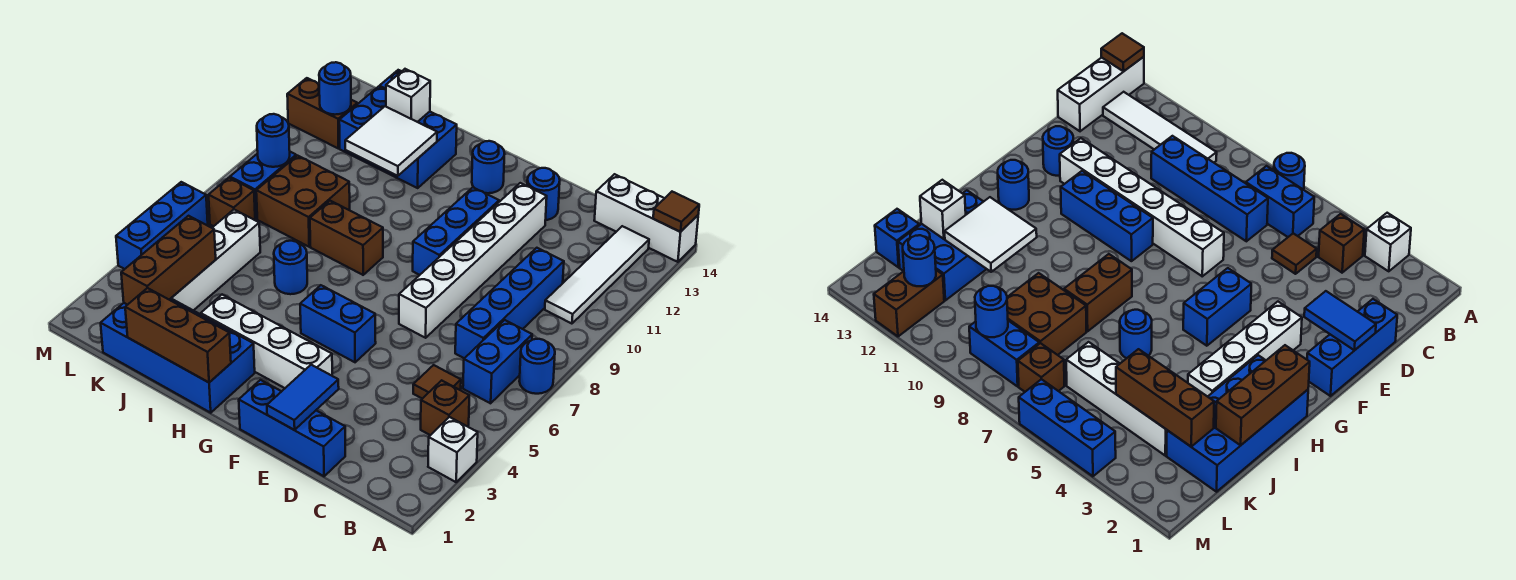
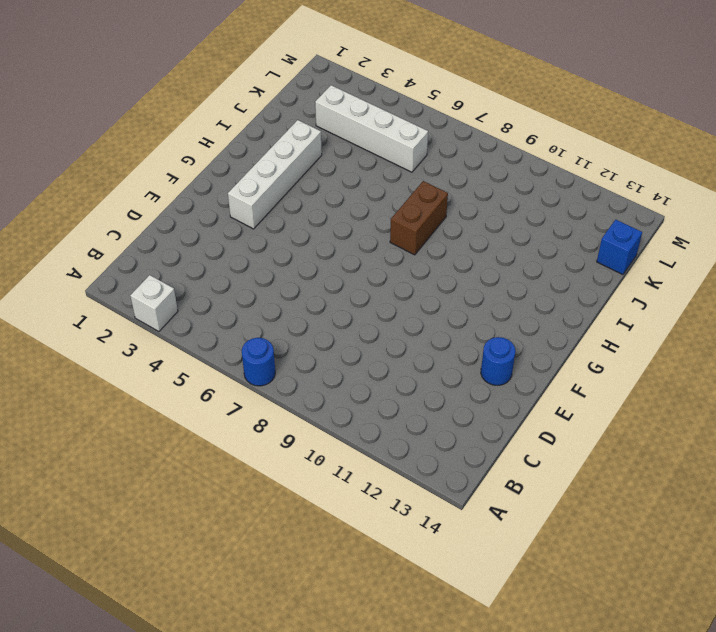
none -> white 1x3 brick [594,174,698,262]
none -> brown 1x1 brick [421,380,469,435]
none -> blue 1x2 brick [463,320,532,403]
none -> white 1x4 tile [545,226,649,324]

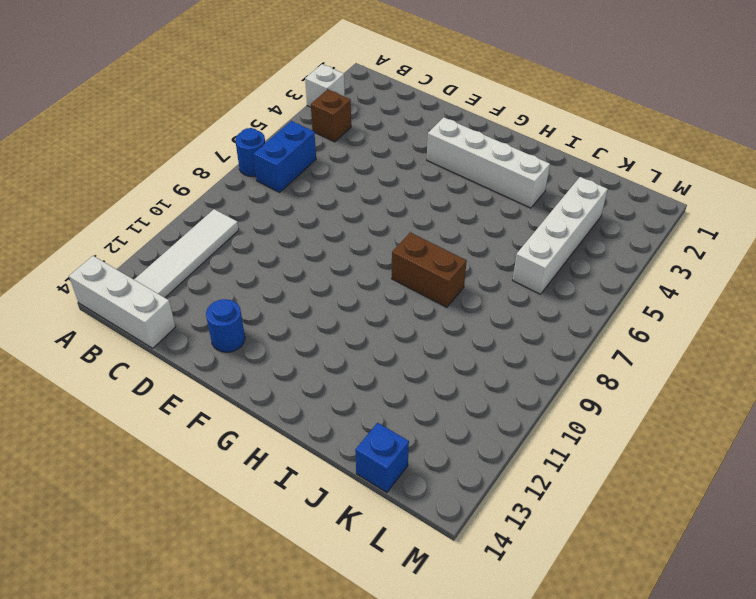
none -> brown 1x1 tile [413,365,461,399]
none -> blue 1x4 brick [455,248,564,358]
none -> blue 1x3 brick [239,380,345,476]
none -> white 1x6 brick [399,183,547,338]

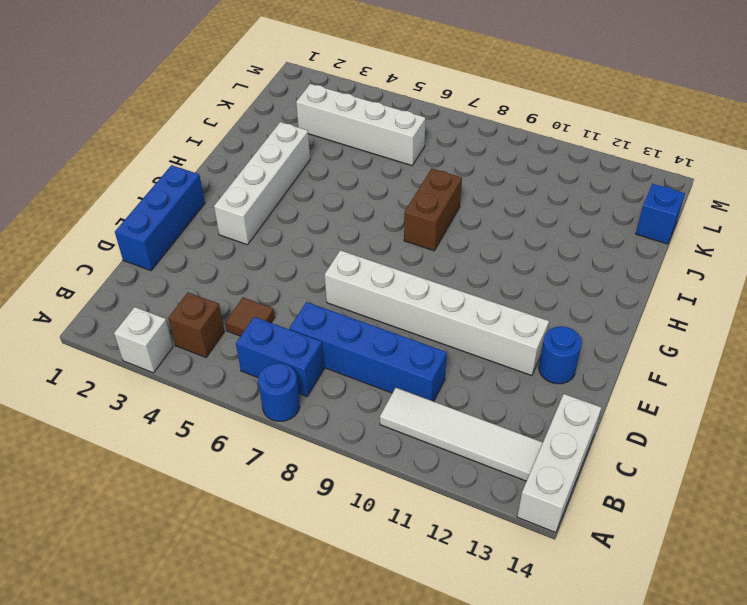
none -> blue 1x2 brick [300,285,376,362]
none -> blue 1x3 brick [413,188,499,275]
none -> blue 1x1 round brick [472,141,505,193]
none -> blue 2x4 brick [101,299,255,413]

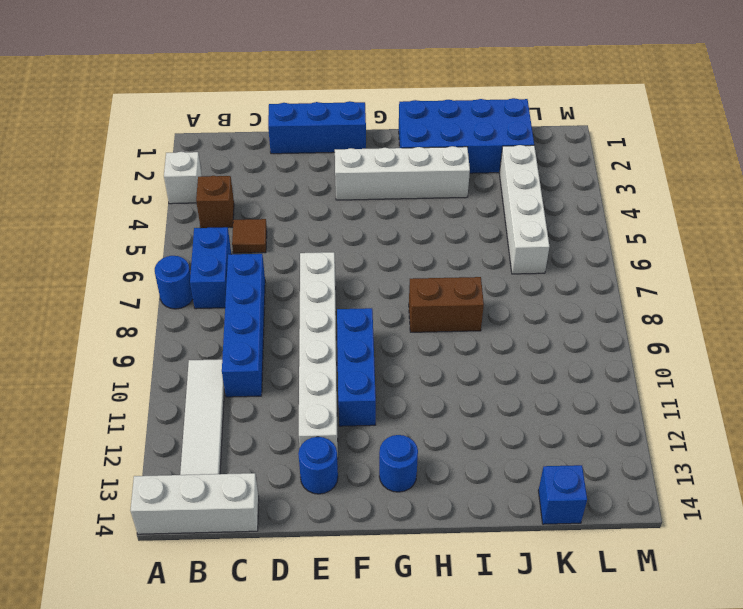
none -> blue 1x2 brick [300,285,376,362]
none -> blue 1x1 round brick [274,241,307,294]
none -> blue 2x3 brick [339,87,457,188]
none -> brown 2x2 brick [256,156,350,247]

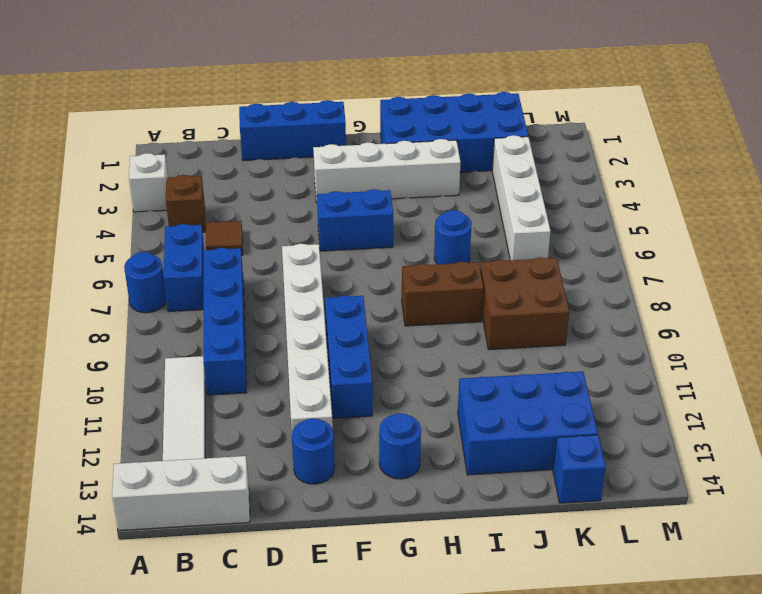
none -> brown 1x1 brick [209,178,255,226]
none -> blue 1x2 brick [230,152,296,219]
none -> brown 1x2 brick [287,78,357,149]
none -> blue 1x3 brick [116,182,208,269]

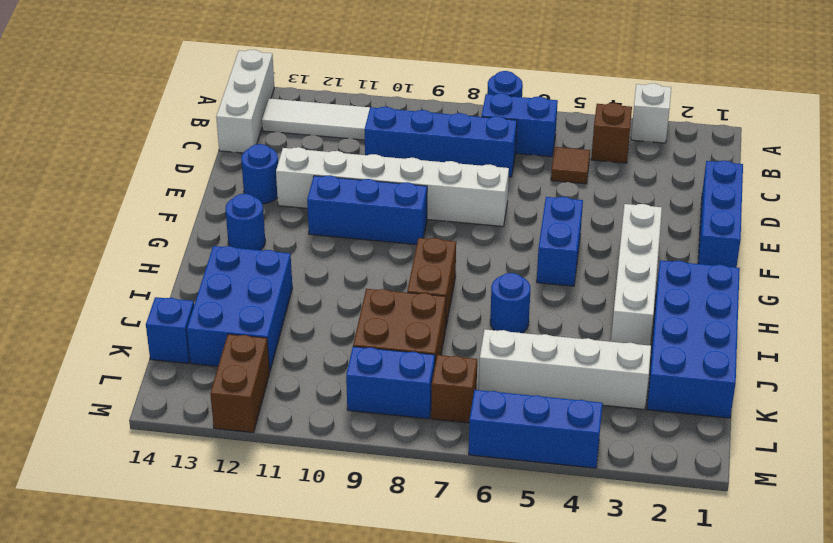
none -> brown 1x1 tile [653,192,699,232]
none -> blue 1x2 tile [267,365,339,430]
none -> brown 1x3 brick [125,288,231,382]
none -> white 2x2 tile [345,106,437,176]

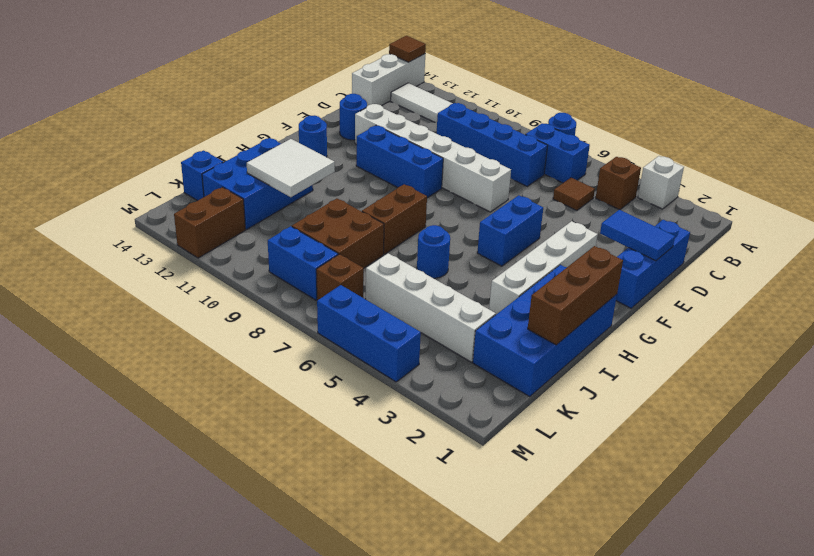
none -> white 1x1 brick [386,69,430,122]
none -> brown 1x3 brick [121,216,216,305]
none -> blue 1x1 round brick [257,114,290,167]
none -> blue 1x1 round brick [319,62,351,115]

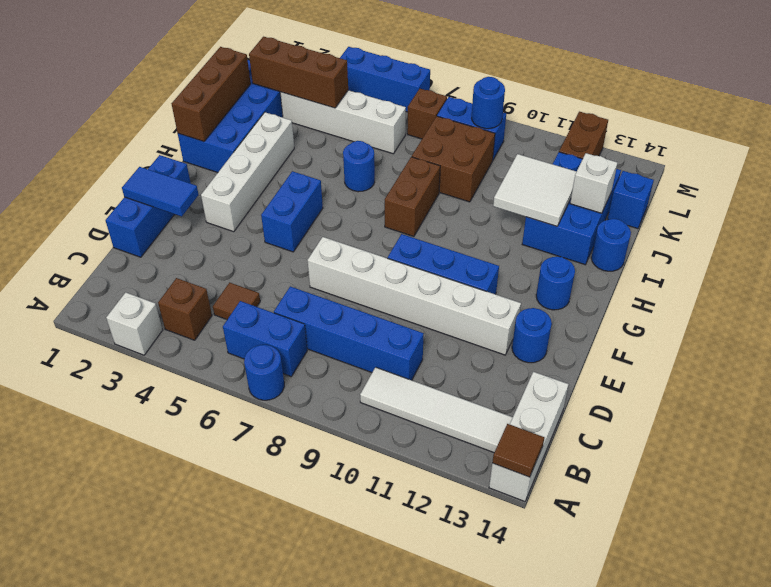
blue 1x1 round brick [591,219,631,271] -> blue 1x1 round brick moved to [319,62,351,115]

